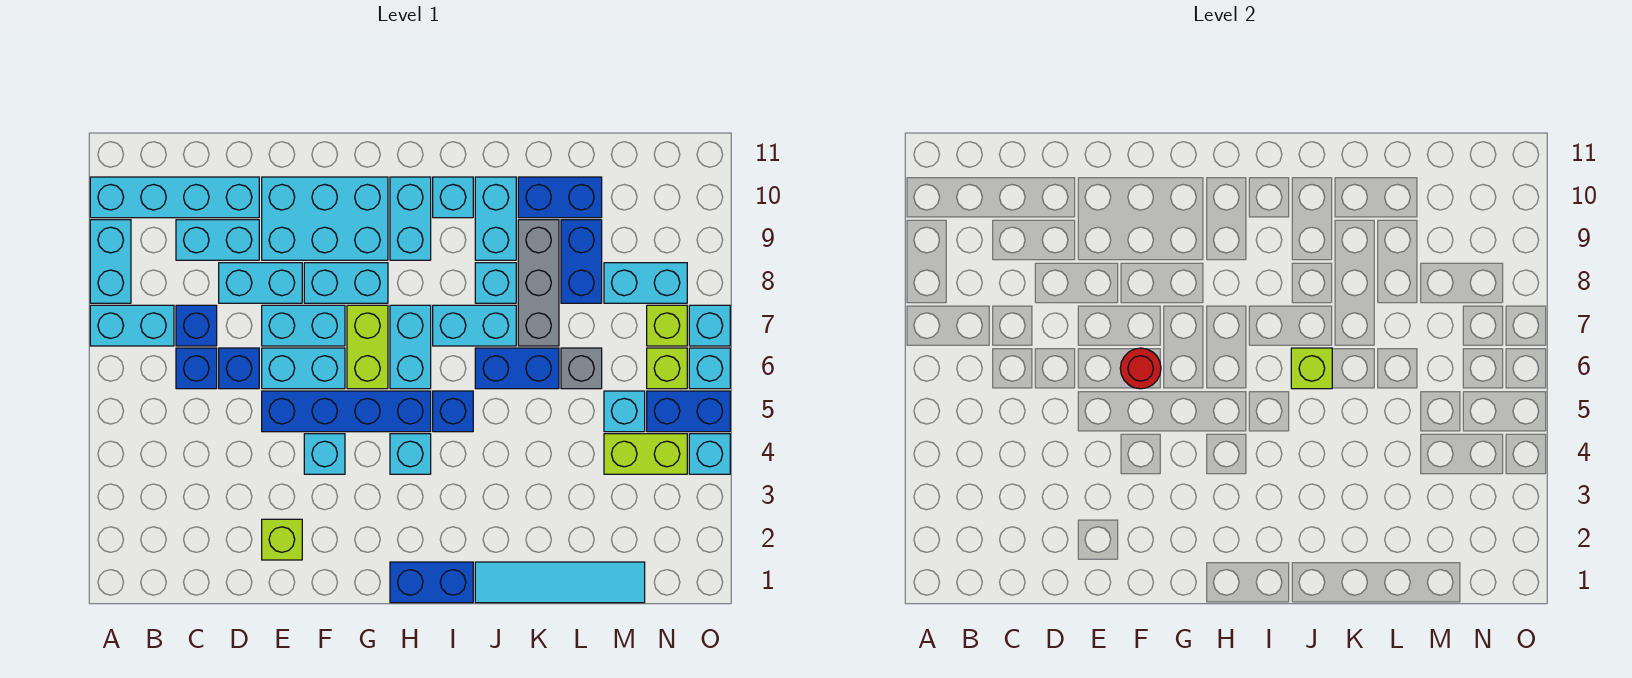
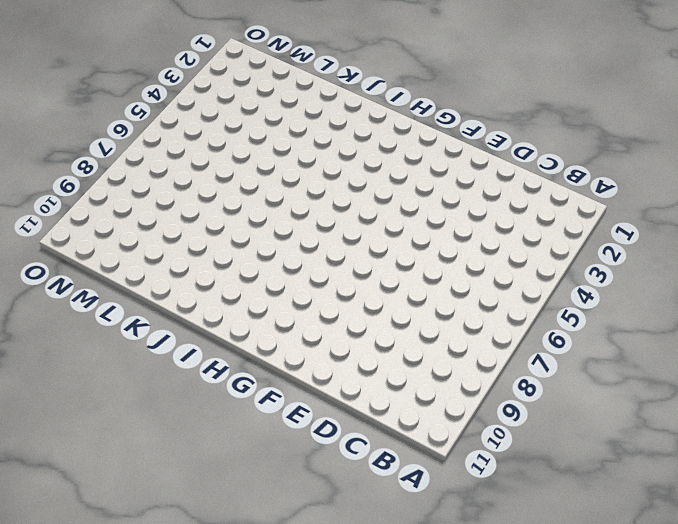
none -> cyan 1x2 brick [90,305,174,346]
none -> cyan 1x2 brick [90,220,131,303]
none -> cyan 1x4 brick [90,177,259,218]
none -> blue 1x1 brick [176,348,217,389]

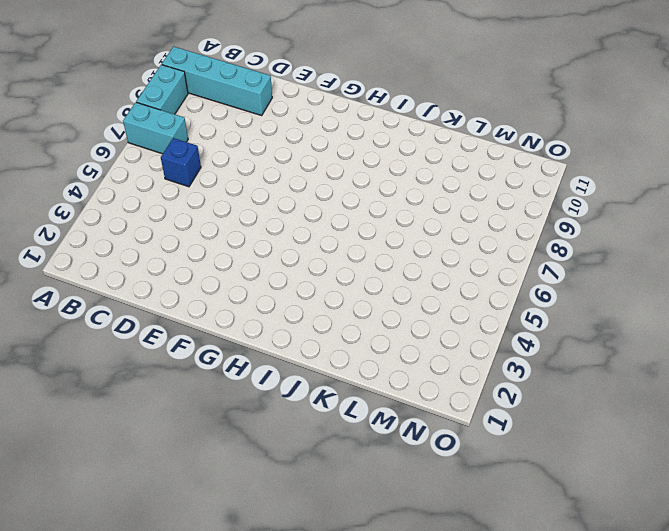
none -> blue 1x1 brick [176,305,217,346]
none -> cyan 1x2 brick [176,220,259,260]
none -> blue 1x1 brick [219,348,259,389]
none -> cyan 1x2 brick [219,263,302,303]

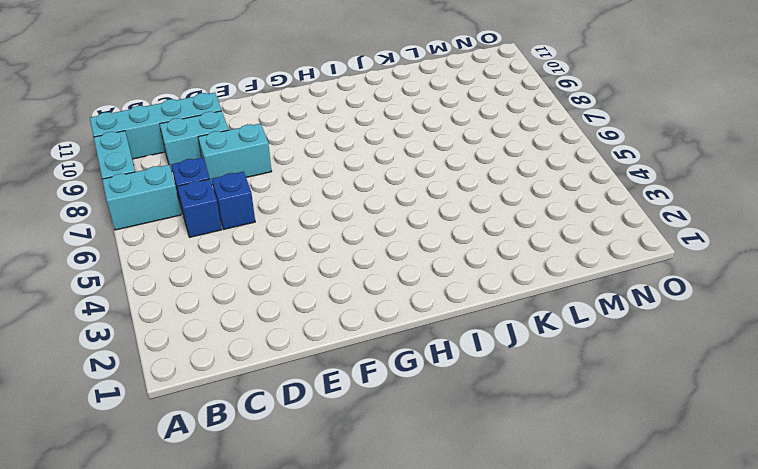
none -> lime 1x1 brick [262,519,302,560]
none -> blue 1x4 brick [262,391,431,432]
none -> cyan 1x2 brick [262,348,345,389]
none -> cyan 1x2 brick [262,305,345,346]

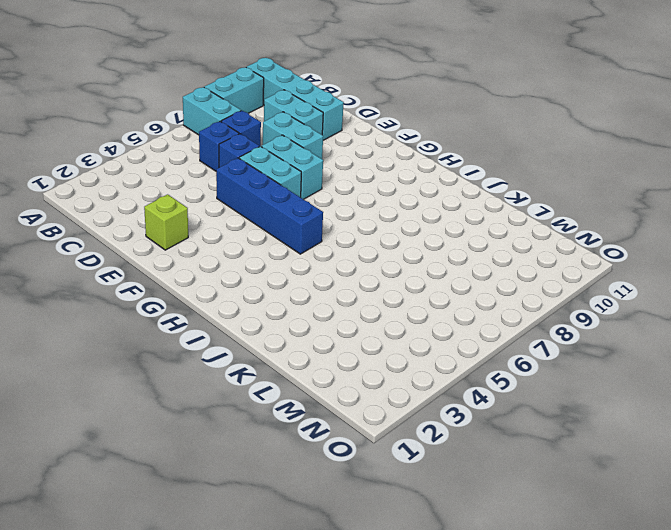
none -> cyan 2x3 brick [262,177,388,260]
none -> cyan 1x1 brick [304,434,345,474]
none -> cyan 1x2 brick [304,263,388,303]
none -> lime 1x2 brick [347,305,388,389]

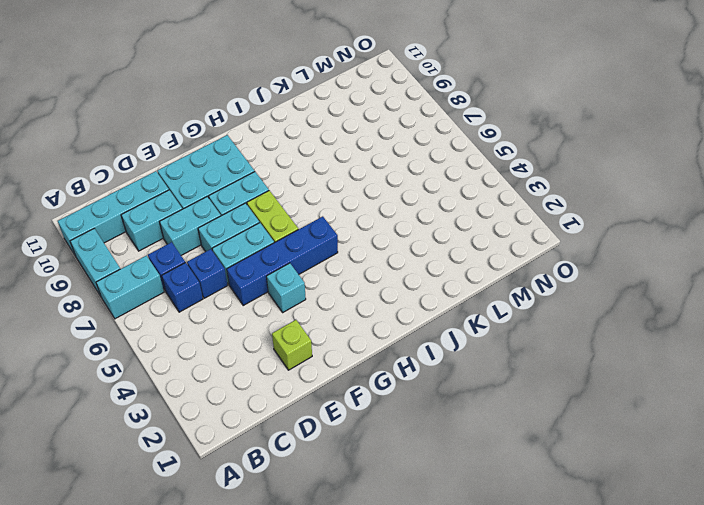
none -> blue 1x2 brick [390,562,473,603]
none -> cyan 1x1 brick [390,434,431,474]
none -> cyan 1x2 brick [390,305,431,389]
none -> cyan 1x2 brick [390,177,431,260]

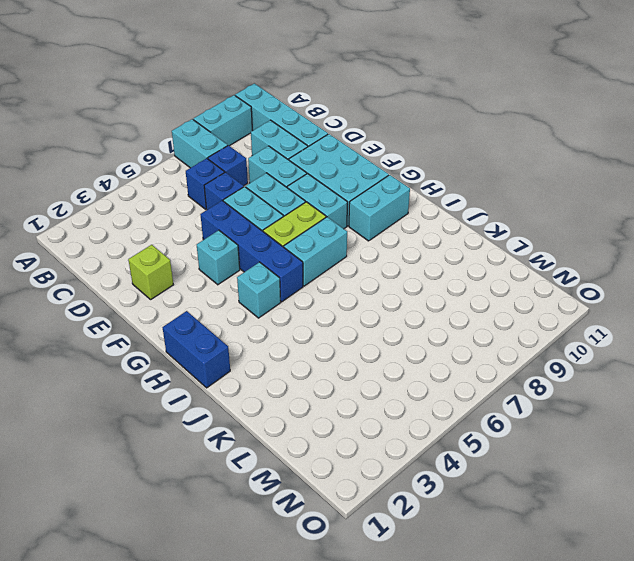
none -> blue 1x1 brick [433,391,473,432]
none -> cyan 1x2 brick [433,305,516,346]
none -> cyan 1x1 brick [433,177,473,218]
none -> cyan 1x4 tile [475,562,645,603]

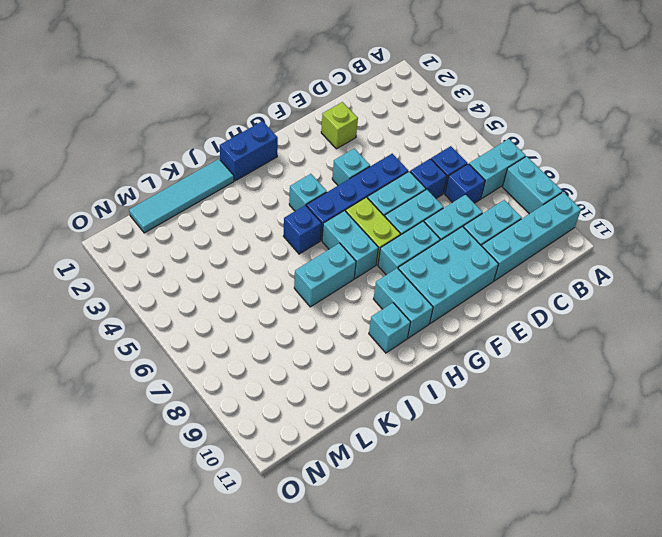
none -> blue 1x2 brick [475,348,559,389]
none -> cyan 1x1 brick [475,263,516,303]
none -> cyan 1x2 brick [475,177,516,260]
none -> grey 1x3 brick [518,220,559,346]

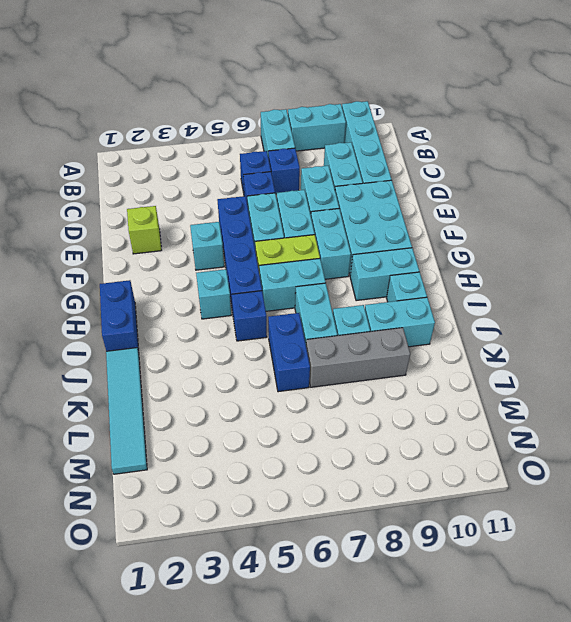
none -> blue 1x2 brick [518,177,602,218]
none -> grey 1x1 brick [561,348,602,389]
none -> blue 1x2 brick [561,220,602,303]
none -> lime 1x2 brick [604,434,687,474]

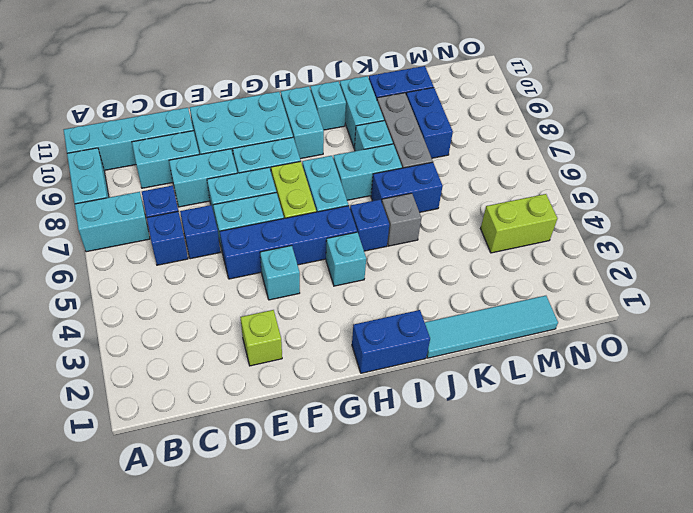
grey 1x1 brick [382,193,421,246] -> grey 1x1 brick moved to [561,348,602,389]
none -> cyan 1x1 brick [604,391,645,432]
none -> cyan 1x2 brick [604,263,687,303]
none -> blue 1x2 brick [647,391,730,432]
none -> lime 1x1 brick [647,348,687,389]

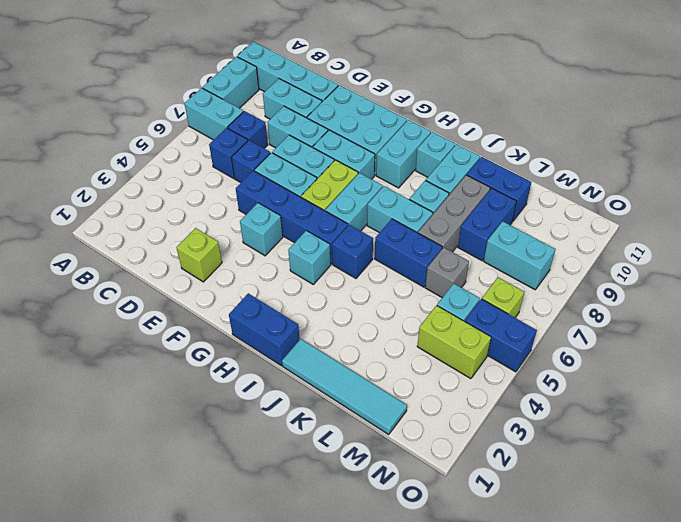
none -> lime 1x1 brick [647,305,687,346]
none -> cyan 1x1 brick [689,434,730,474]
none -> cyan 1x1 brick [689,348,730,389]
none -> cyan 1x1 brick [689,305,730,346]

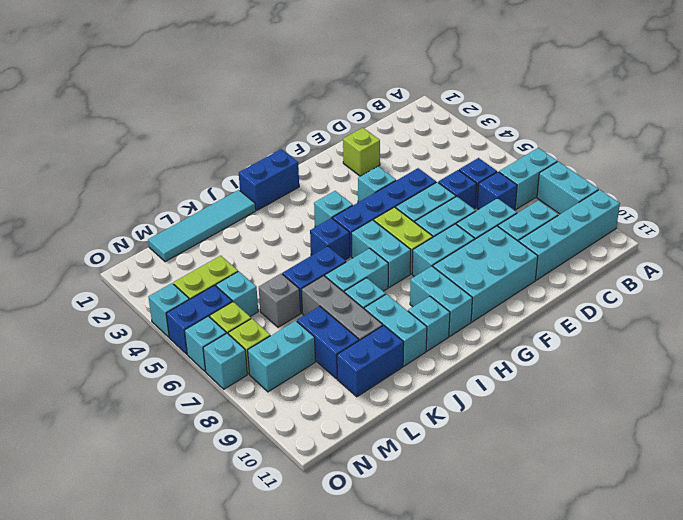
none -> red 1x1 round brick [1120,348,1161,389]
none -> lime 1x1 brick [1291,348,1332,389]

